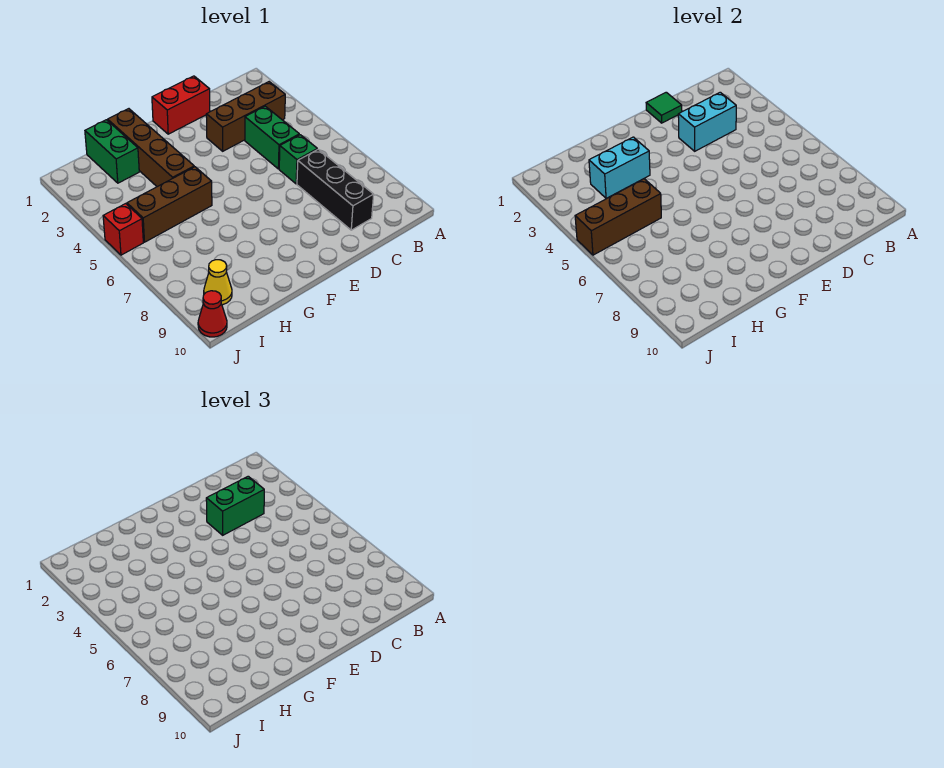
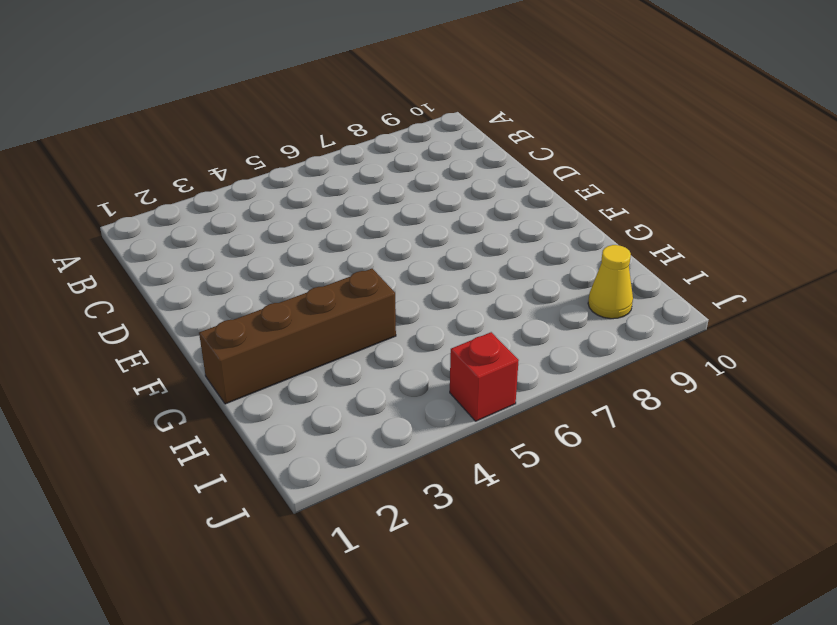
none -> brown 1x3 brick [206,82,285,151]
none -> green 1x2 brick [245,106,299,169]
none -> green 1x1 brick [279,135,317,184]

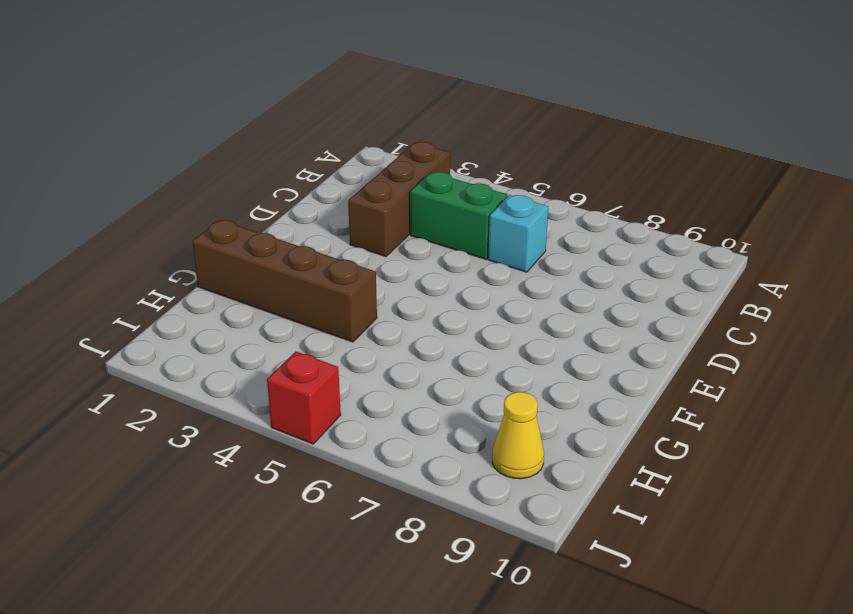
cyan 1x1 brick [488,195,548,272] -> green 1x1 brick [279,135,317,184]
none -> black 1x3 brick [297,149,374,230]
none -> red 1x2 brick [152,76,210,134]
none -> brown 1x3 brick [127,167,212,242]

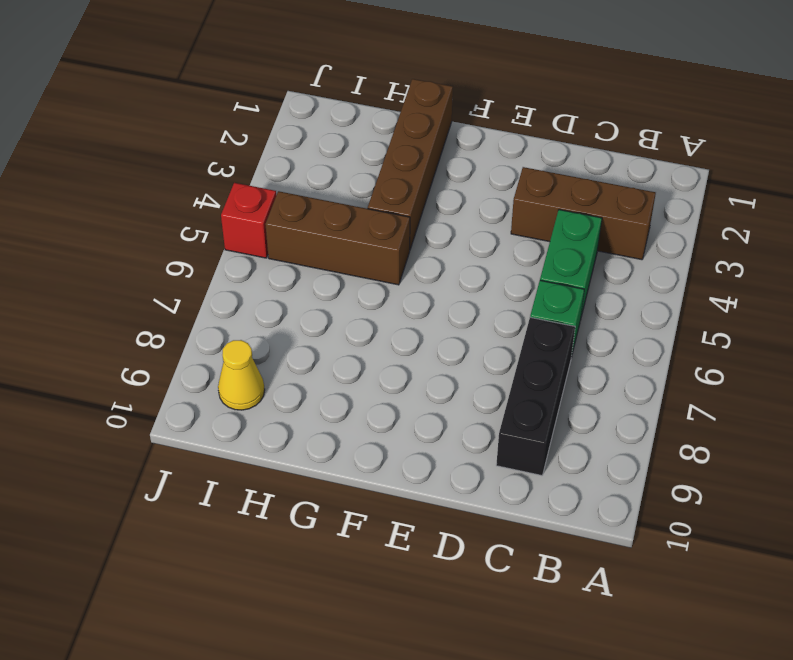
none -> red 1x2 brick [152,76,210,134]
none -> green 1x2 brick [85,120,139,183]
none -> red 1x1 cone [198,291,227,337]

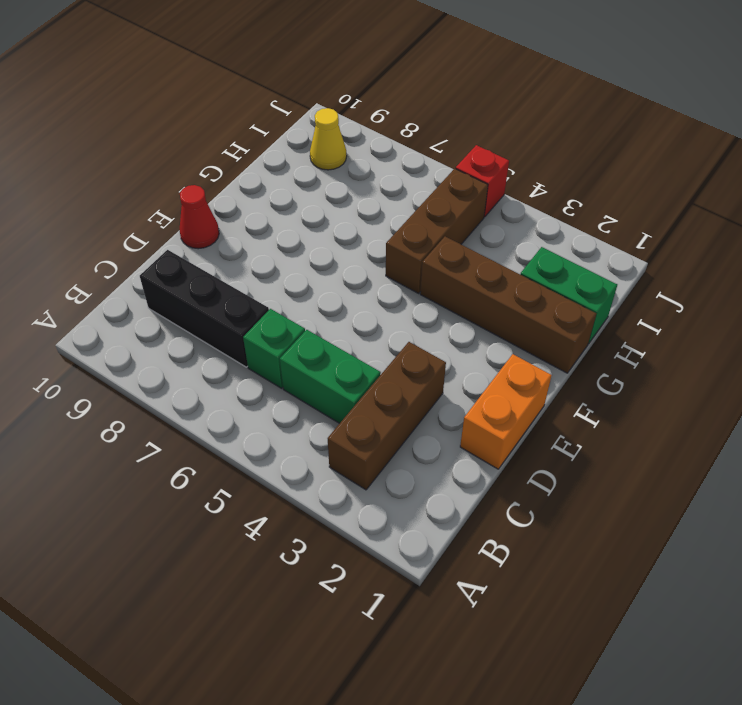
orange 1x2 brick [460,354,552,469] -> red 1x2 brick [152,76,210,134]
red 1x1 cone [180,185,219,249] -> red 1x1 cone moved to [198,291,227,337]
none -> cyan 1x2 brick [678,92,736,151]
none -> green 1x1 tile [646,92,682,123]
none -> cyan 1x2 brick [589,137,650,199]

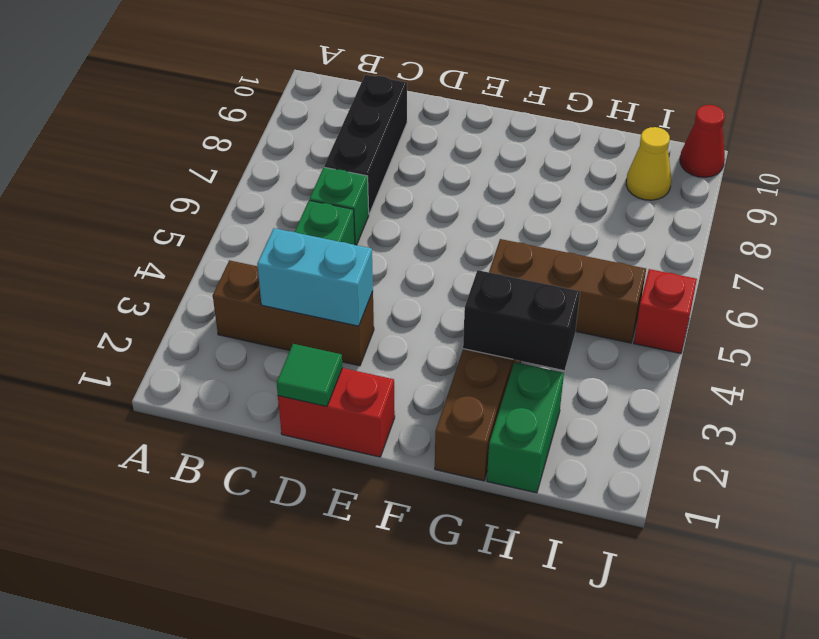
black 1x2 brick [463,270,580,370] -> cyan 1x2 brick [589,137,650,199]
none -> brown 1x3 brick [575,179,661,255]
none -> green 1x2 brick [206,476,264,535]

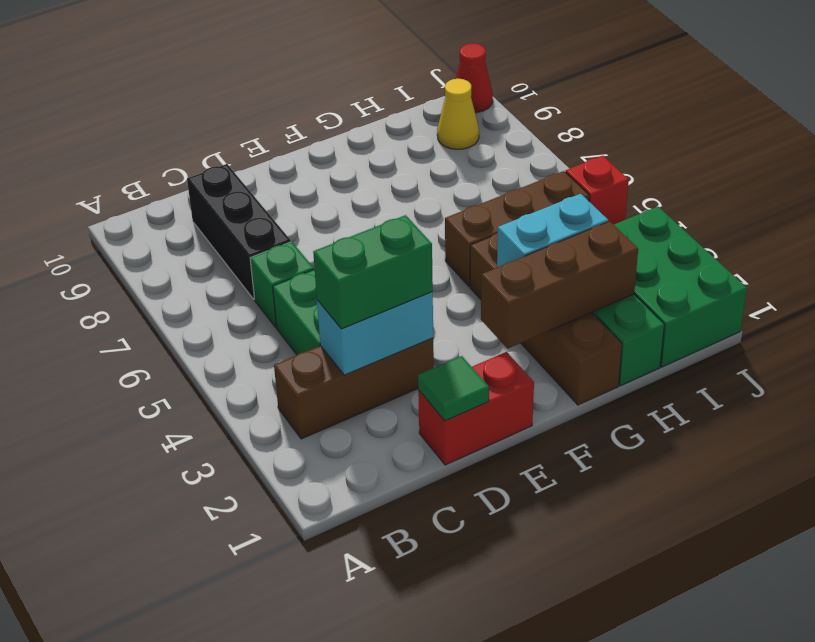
brown 1x3 brick [481,221,638,349] -> brown 1x3 brick moved to [575,179,661,255]
green 2x3 brick [614,207,747,367] -> none

